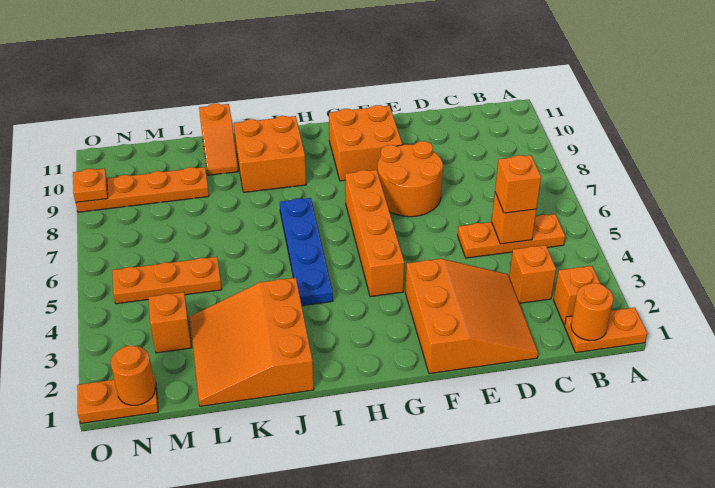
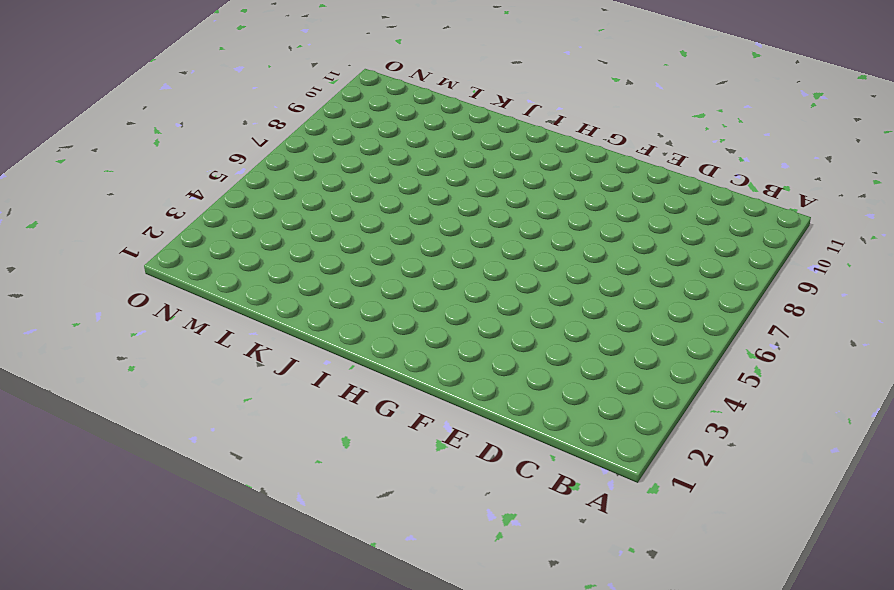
none -> orange 1x2 plate [564,307,647,353]
none -> orange 1x1 brick [554,266,600,325]
none -> orange 1x3 plate [458,214,565,258]

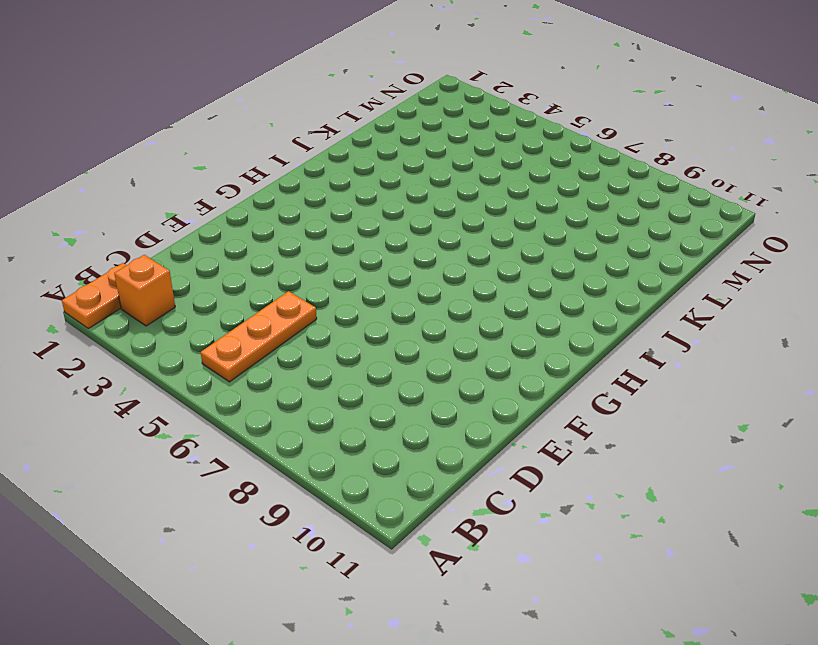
none -> orange 1x1 brick [509,245,556,303]
none -> orange 3x3 slope [405,259,538,374]
none -> orange 2x2 round brick [378,141,443,217]

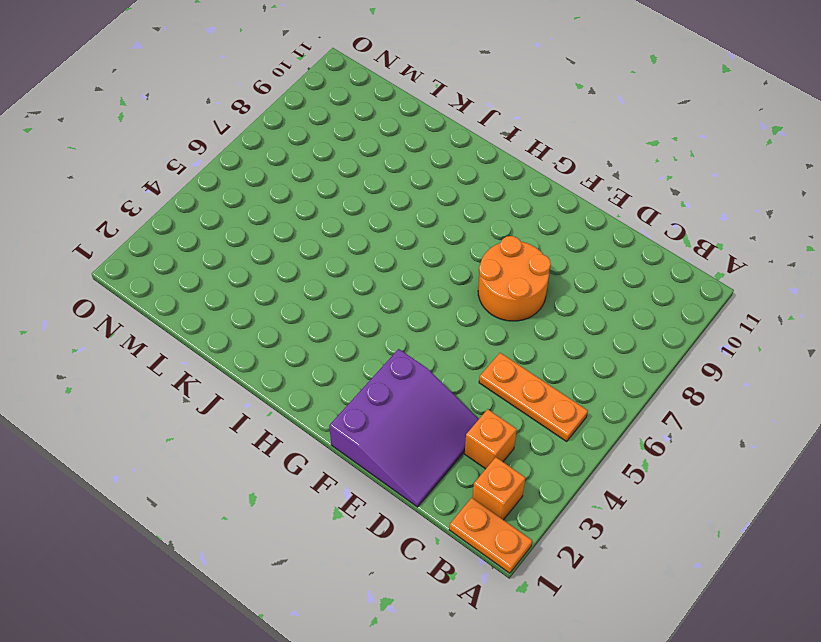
purple 3x3 slope [329,349,479,507] -> orange 3x3 slope [405,259,538,374]
none -> orange 2x2 brick [329,105,402,181]
none -> orange 1x4 brick [345,170,404,297]
none -> blue 1x4 plate [280,198,333,306]

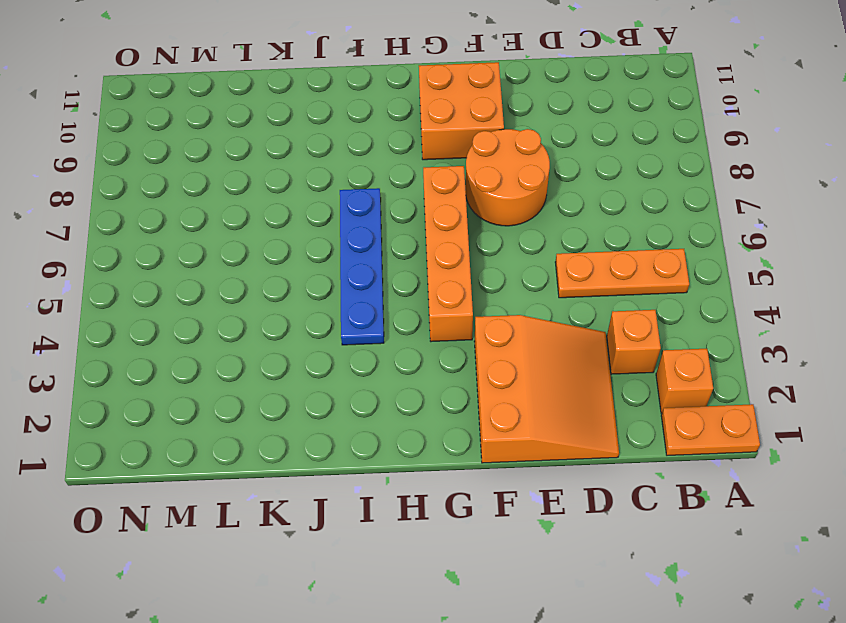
none -> orange 2x2 brick [234,116,306,192]
none -> orange 3x3 slope [190,278,314,406]
none -> orange 1x2 slope [199,104,238,175]

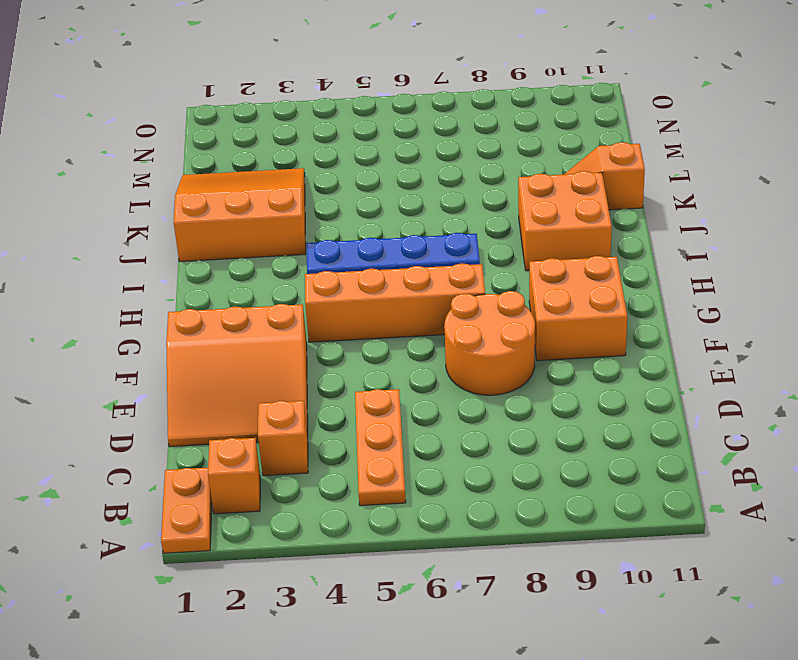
none -> orange 1x3 plate [112,257,222,304]
none -> orange 1x4 plate [76,167,209,212]
none -> orange 1x1 brick [148,292,191,353]

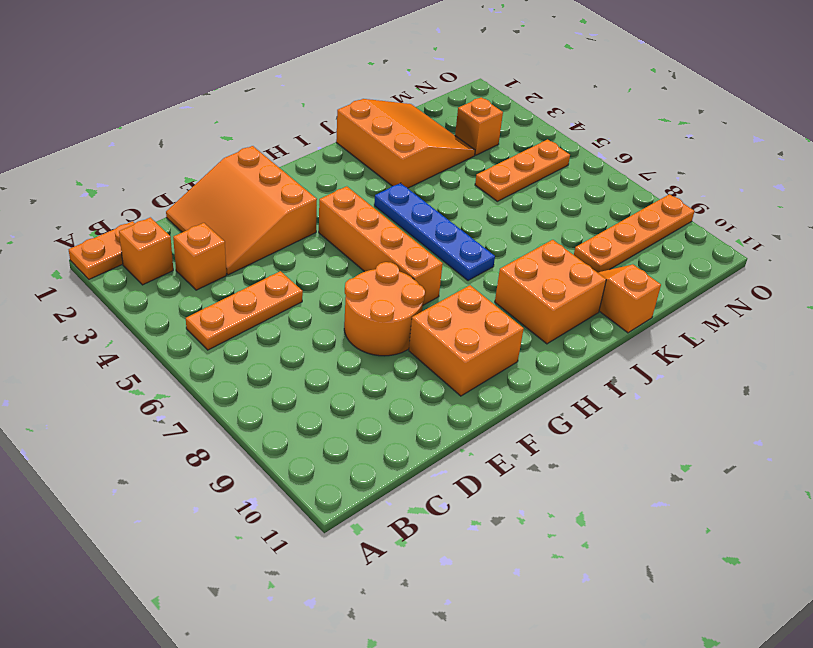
none -> orange 1x2 plate [77,374,158,423]
none -> orange 1x1 round brick [571,283,614,341]
none -> orange 1x1 brick [492,193,537,244]

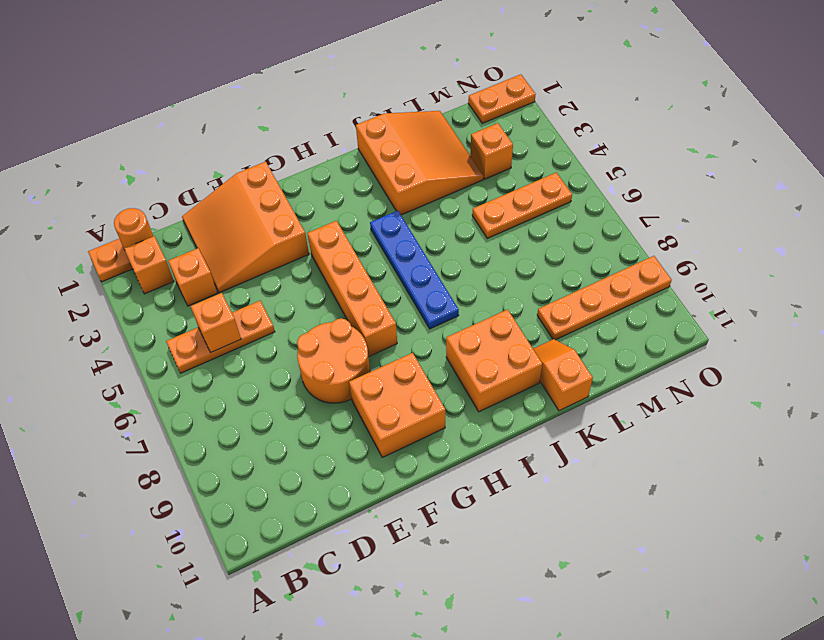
none -> orange 1x1 round brick [111,346,155,405]
none -> orange 1x1 plate [73,169,108,202]
none -> orange 1x1 brick [495,155,541,213]

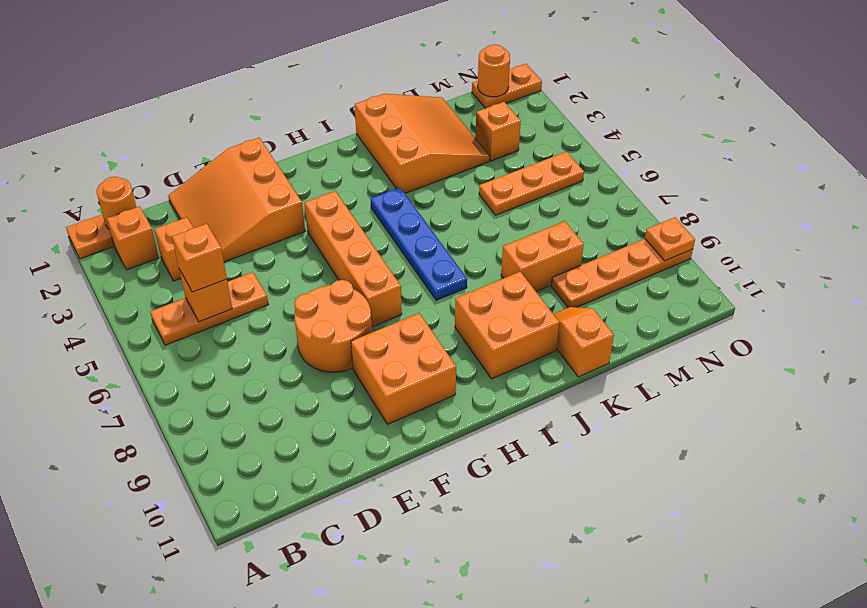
orange 1x2 brick [501,221,584,291] -> none

